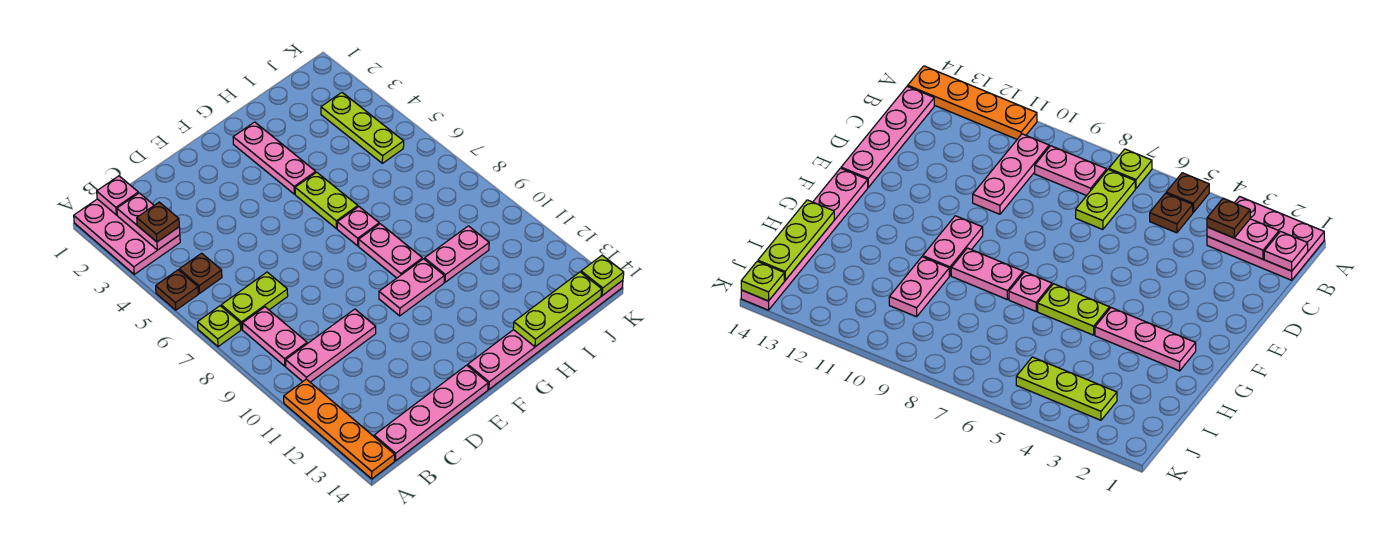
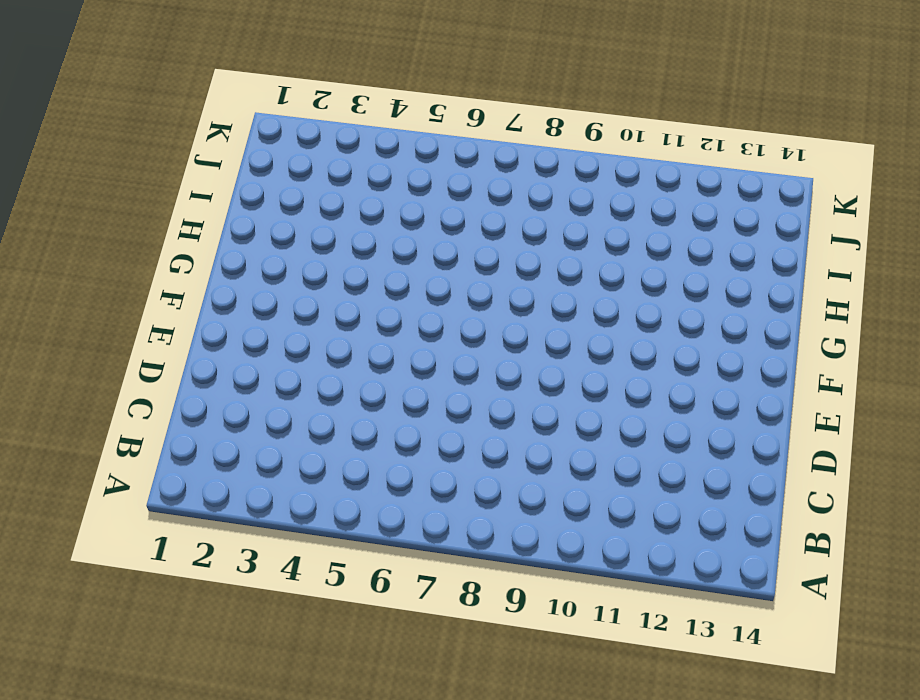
none -> pink 2x3 plate [74,199,180,274]
none -> brown 1x1 plate [156,270,198,310]
none -> lime 1x1 plate [198,306,241,347]

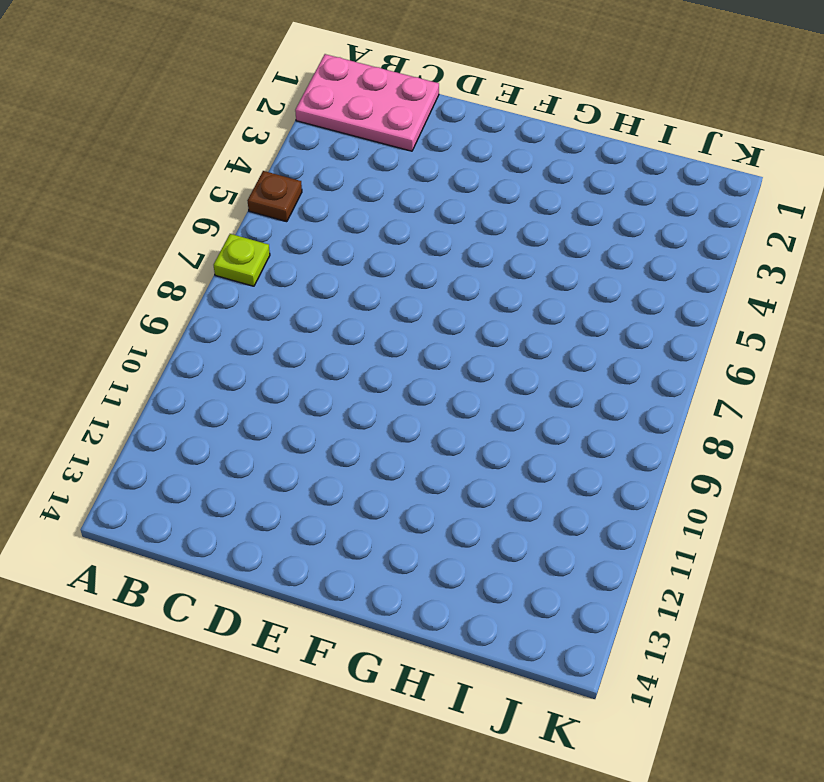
pink 2x3 plate [295,54,439,151] -> pink 2x3 plate turned to [74,199,180,274]
none -> orange 1x4 plate [284,379,395,479]
none -> brown 1x1 plate [179,253,222,293]
none -> lime 1x2 plate [221,272,288,329]

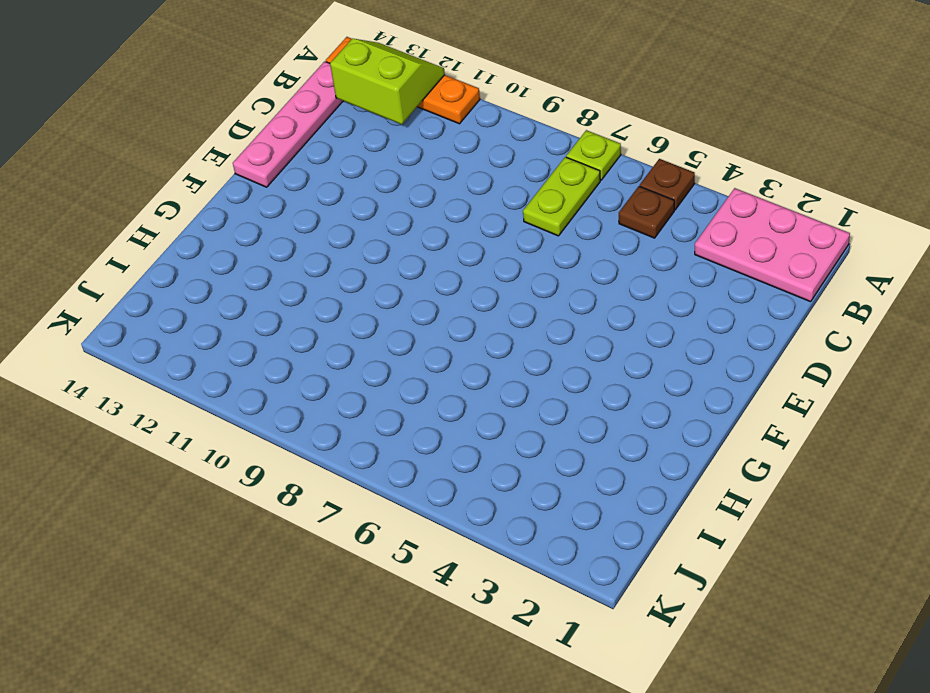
lime 2x2 slope [330,38,445,125] -> none
none -> pink 1x2 plate [243,307,307,366]
none -> pink 1x3 plate [286,309,376,382]
none -> pink 1x2 plate [379,259,444,316]

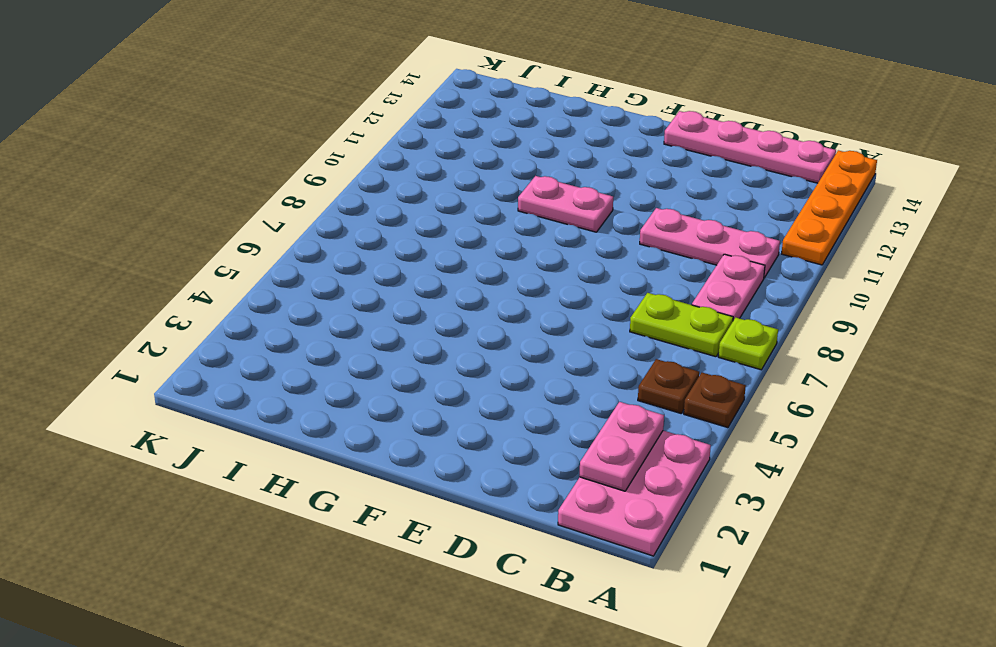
none -> pink 1x6 plate [468,280,623,389]
none -> pink 1x3 plate [233,122,316,194]
none -> lime 1x2 plate [295,172,358,228]

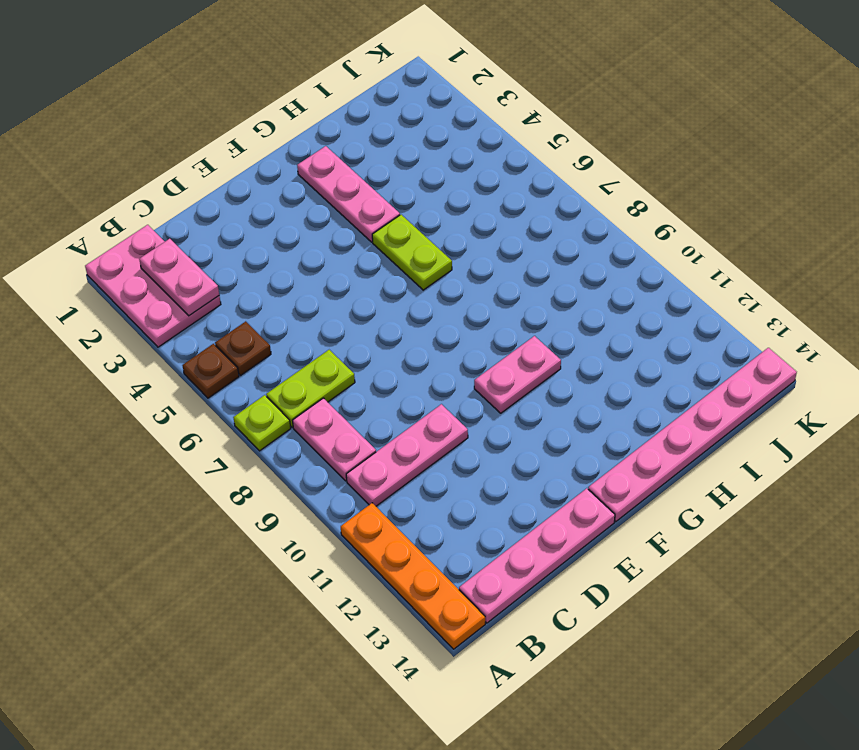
none -> pink 1x1 plate [337,207,379,246]
none -> pink 1x2 plate [359,224,422,278]
none -> pink 1x2 plate [425,226,489,282]

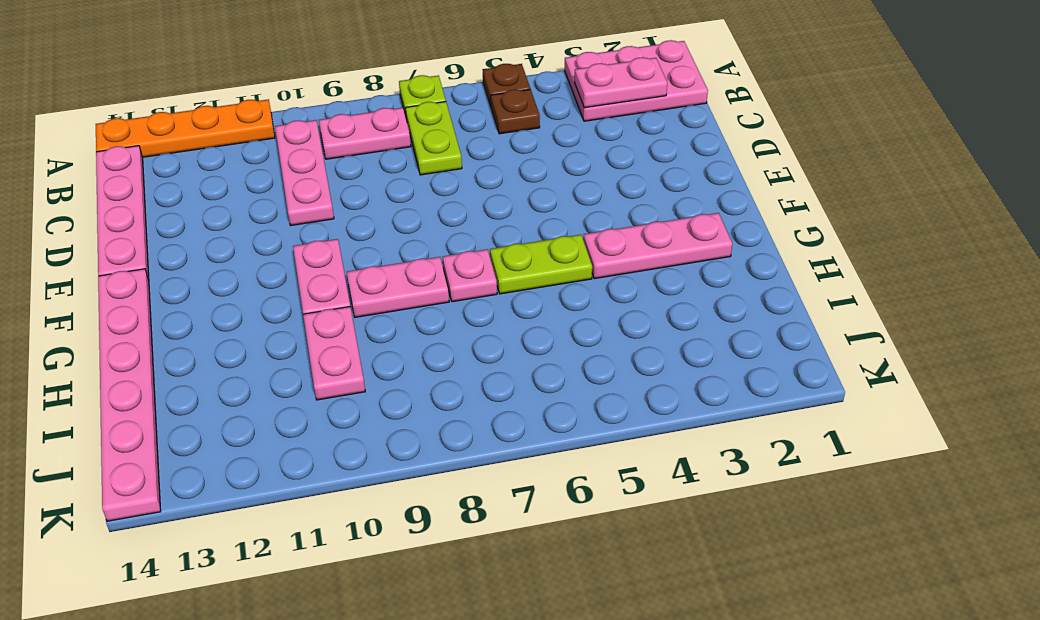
none -> lime 1x3 plate [321,93,404,163]
none -> pink 1x1 plate [97,176,138,215]
none -> lime 1x3 plate [513,272,602,347]

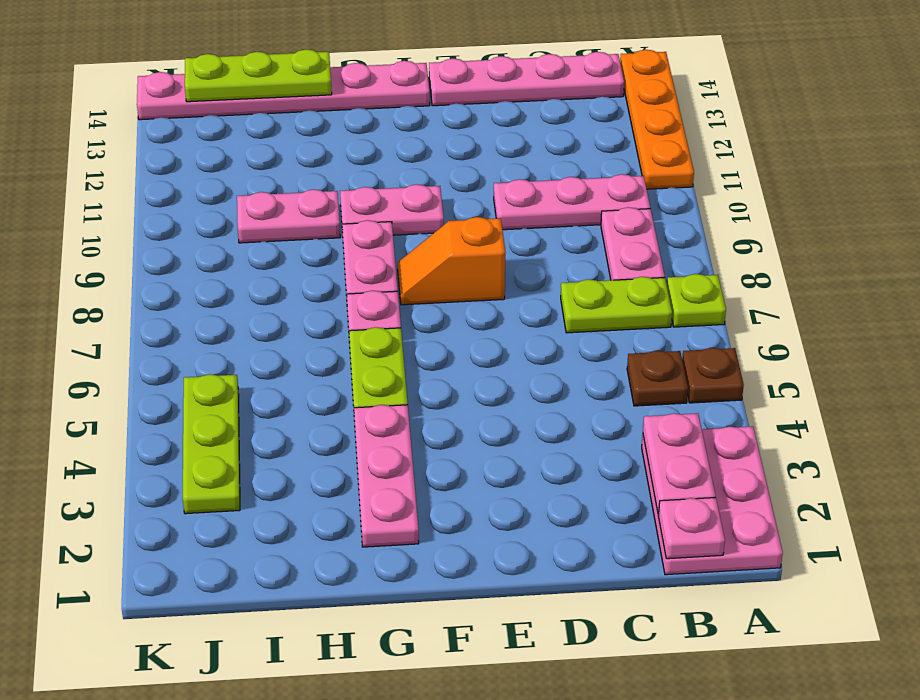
orange 1x2 slope [398,217,506,305] -> none
none -> lime 1x1 plate [581,255,624,296]
none -> brown 1x1 plate [137,202,179,242]

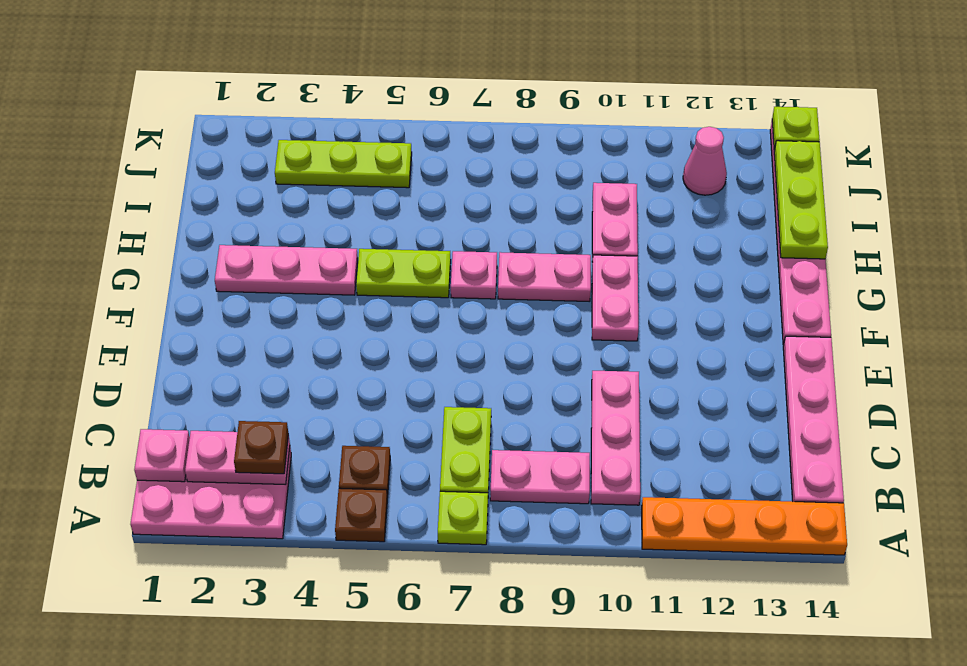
pink 1x1 cone [683,127,727,195] -> none

